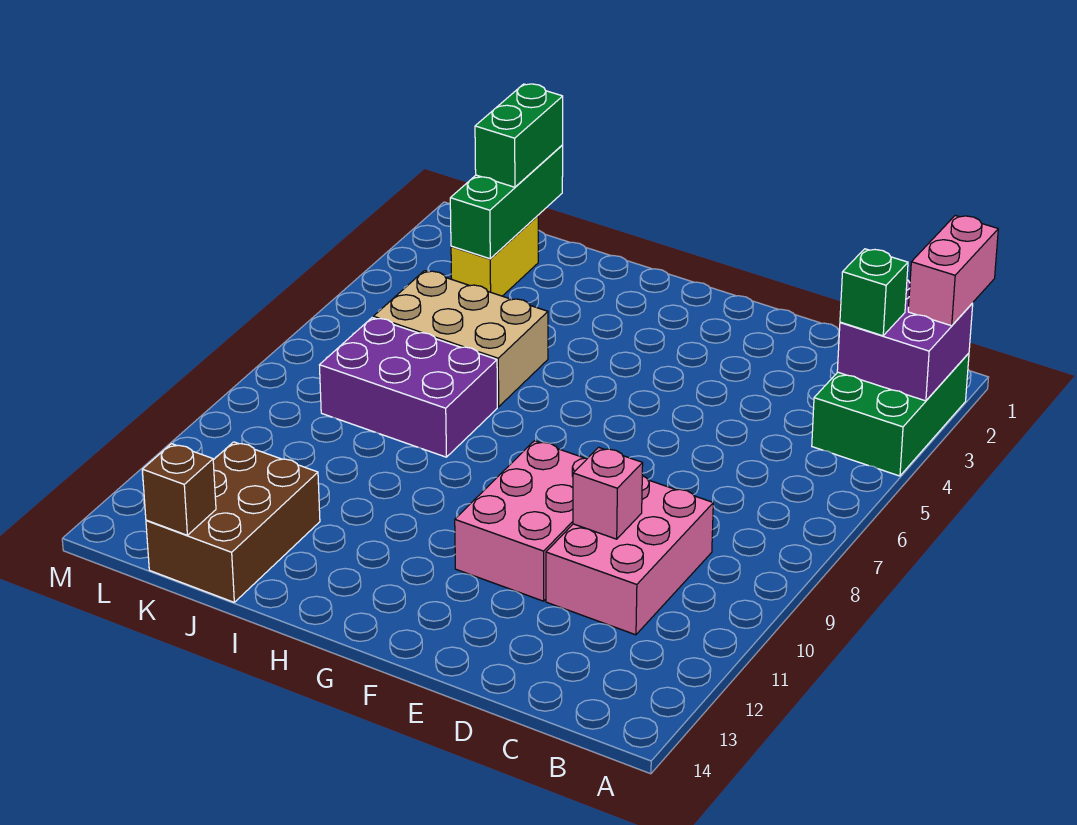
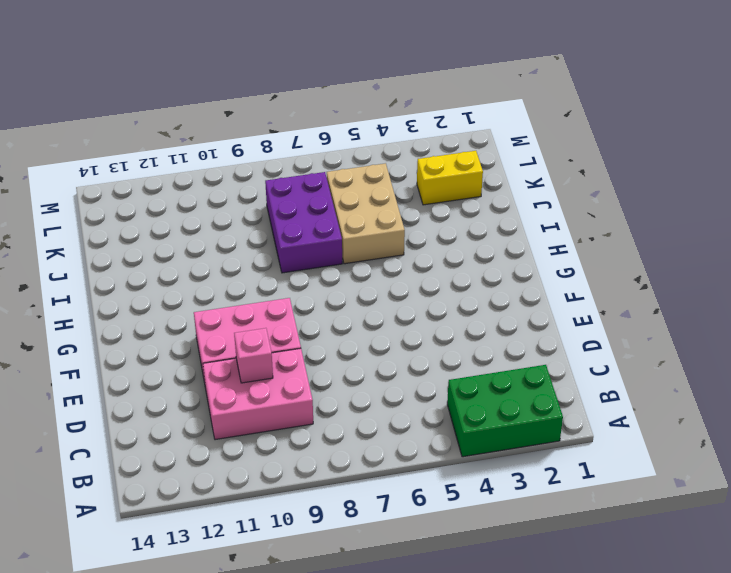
none -> brown 2x3 brick [146,442,320,602]
none -> purple 2x2 brick [837,280,973,401]
none -> green 1x3 brick [450,145,563,259]

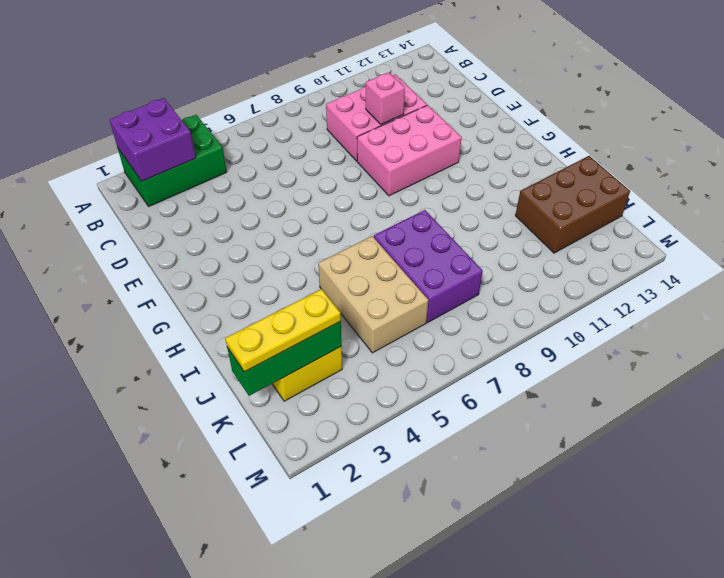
yellow 1x3 plate [225,289,341,372] -> green 1x2 brick [475,84,563,187]
none -> brown 1x1 brick [142,444,216,535]
none -> pink 1x2 brick [908,216,998,326]
none -> green 1x1 brick [840,249,908,336]

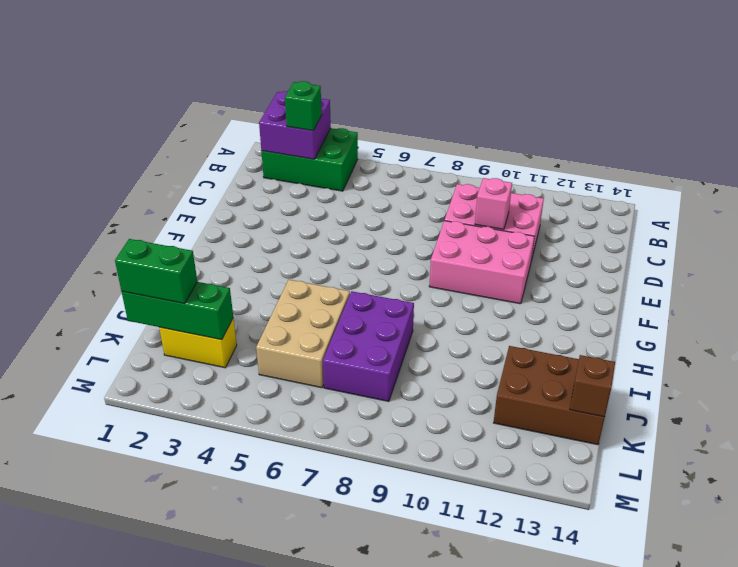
none -> pink 1x2 brick [908,216,998,326]

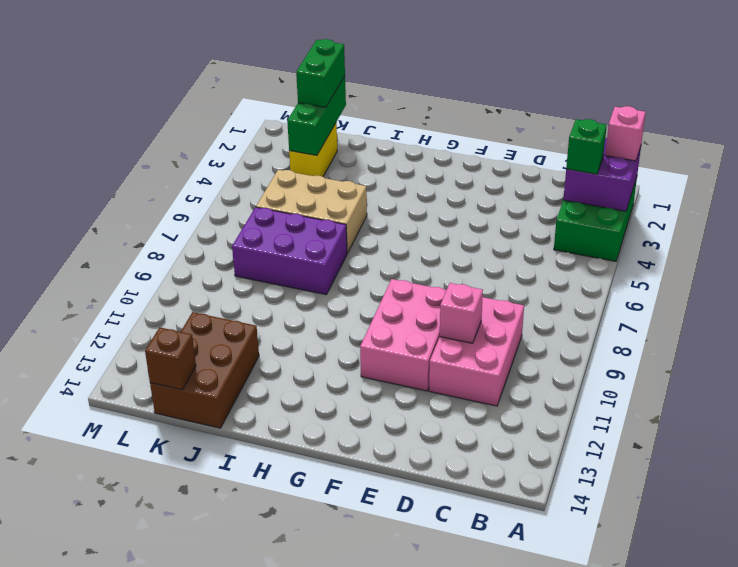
pink 1x1 brick [605,106,646,161] -> pink 1x2 brick [908,216,998,326]

